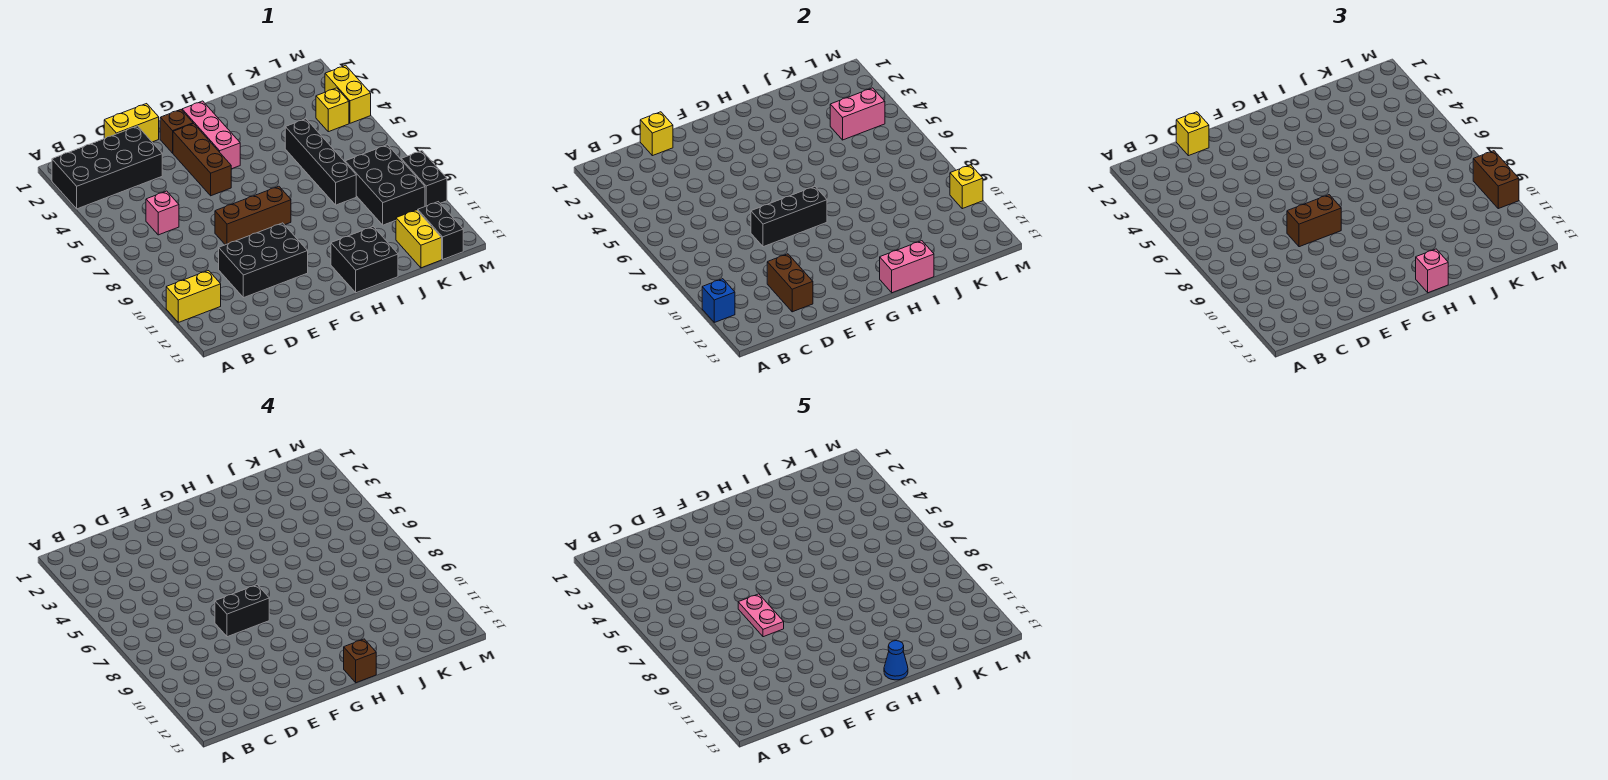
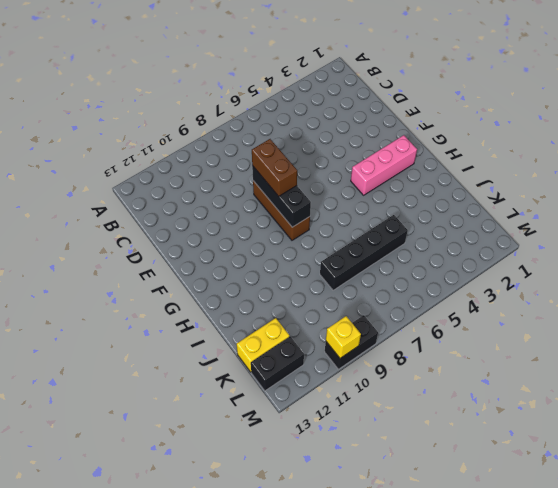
none -> black 2x4 brick [52,126,162,209]
none -> yellow 1x2 brick [166,271,221,322]
none -> pink 1x1 brick [146,191,179,235]
none -> yellow 1x2 brick [104,104,159,142]

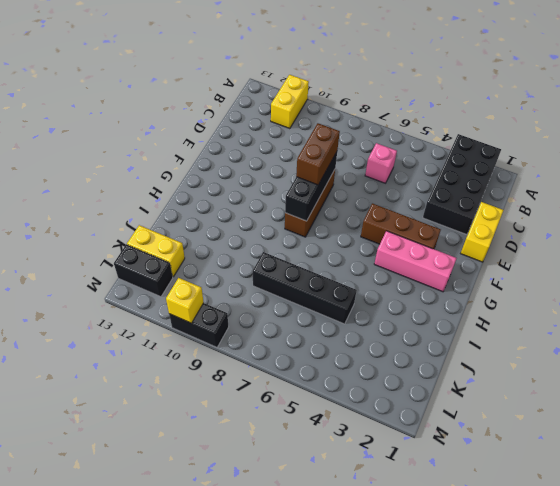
none -> black 2x3 brick [219,223,308,298]
none -> brown 1x1 brick [160,110,193,153]
none -> black 2x2 brick [331,227,398,293]
none -> black 2x3 brick [345,145,425,225]

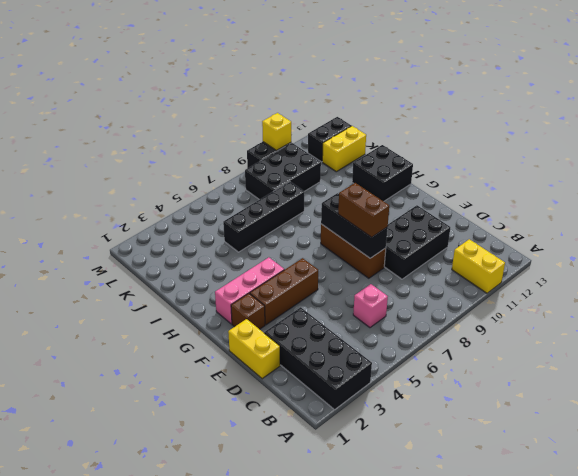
black 2x3 brick [384,205,450,279] -> black 2x3 brick turned to [219,223,308,298]
none -> yellow 1x1 brick [316,88,349,132]
none -> yellow 1x2 brick [325,65,371,123]
none -> blue 1x1 brick [702,279,735,322]
none -> yellow 1x1 brick [640,112,673,156]

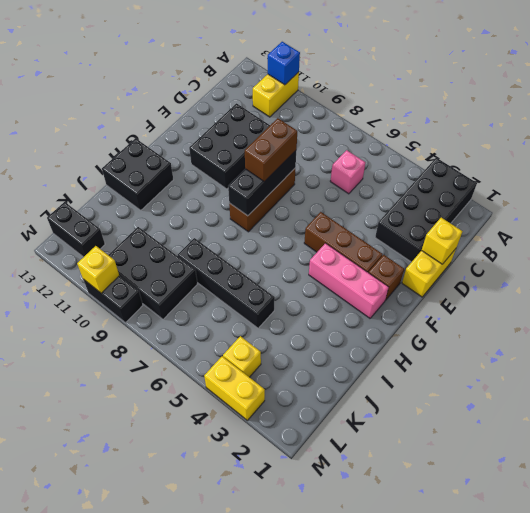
none -> yellow 1x2 brick [396,210,442,268]
none -> brown 1x2 brick [767,254,813,312]
none -> pink 1x2 brick [880,241,934,293]
none -> pink 1x2 brick [830,88,885,140]

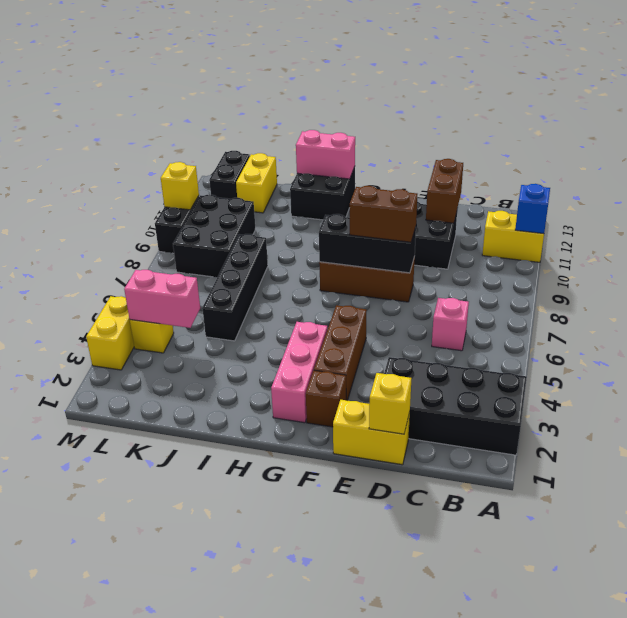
none -> yellow 1x1 brick [1176,112,1209,156]
none -> pink 1x1 brick [1416,249,1448,293]
none -> brown 1x2 brick [1473,151,1519,209]
none -> black 1x2 brick [215,585,269,637]

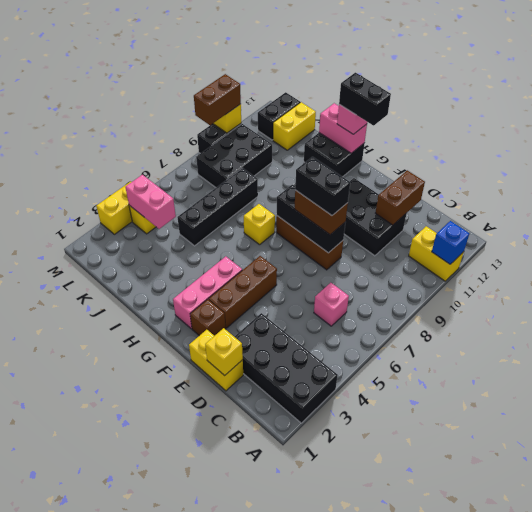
black 1x2 brick [339,73,391,125] -> brown 1x1 brick [344,639,376,683]
yellow 1x1 brick [244,204,275,245] -> yellow 1x1 brick moved to [1176,112,1209,156]
none -> pink 1x2 plate [738,594,784,637]
none -> blue 1x1 cone [884,641,908,680]

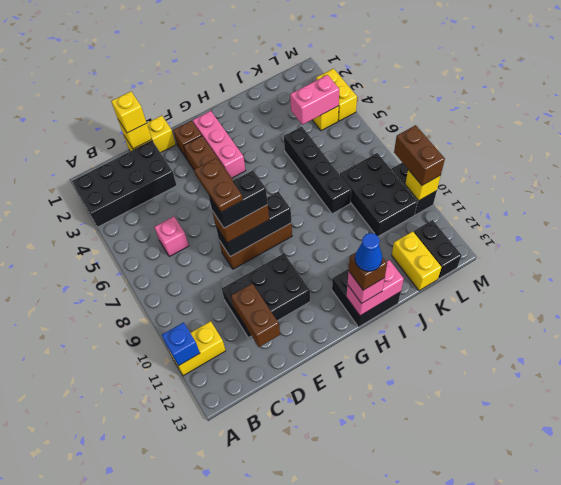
brown 1x2 plate [194,158,243,212] -> pink 1x2 plate [738,594,784,637]

